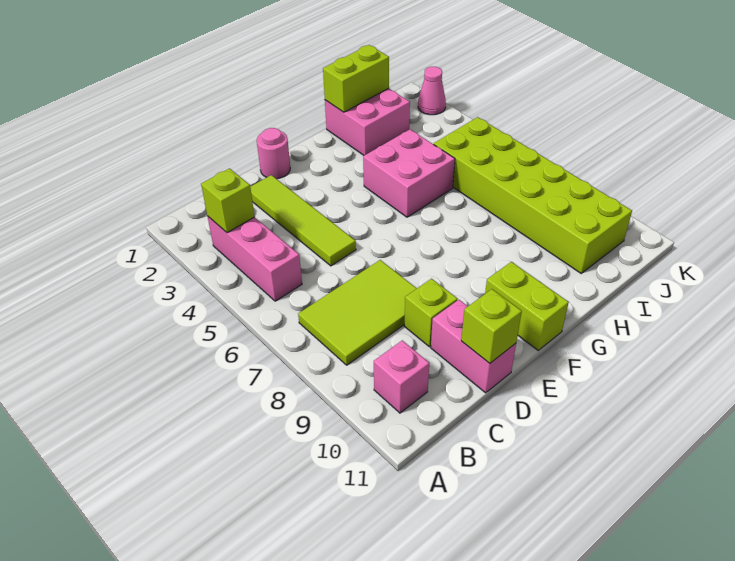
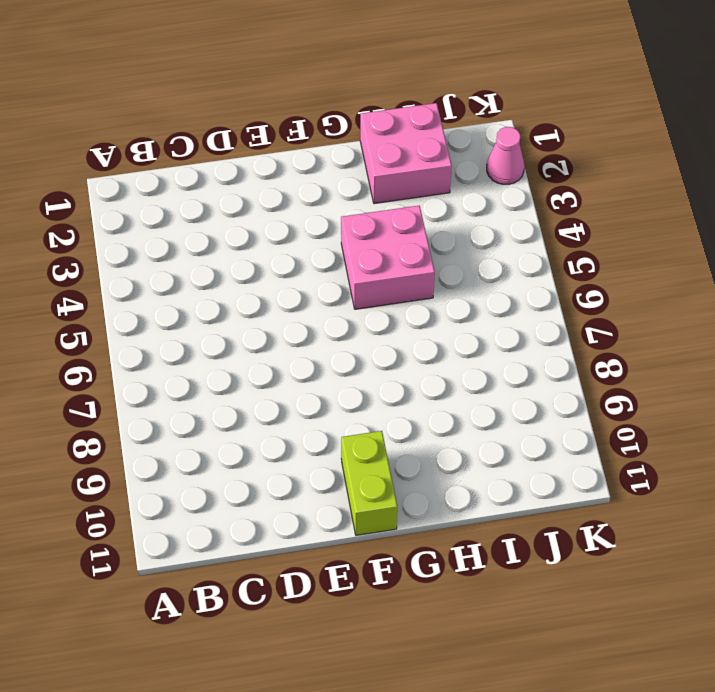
none -> pink 1x3 brick [207,216,302,301]
none -> lime 2x3 tile [298,260,417,365]
none -> pink 1x1 brick [374,340,429,413]

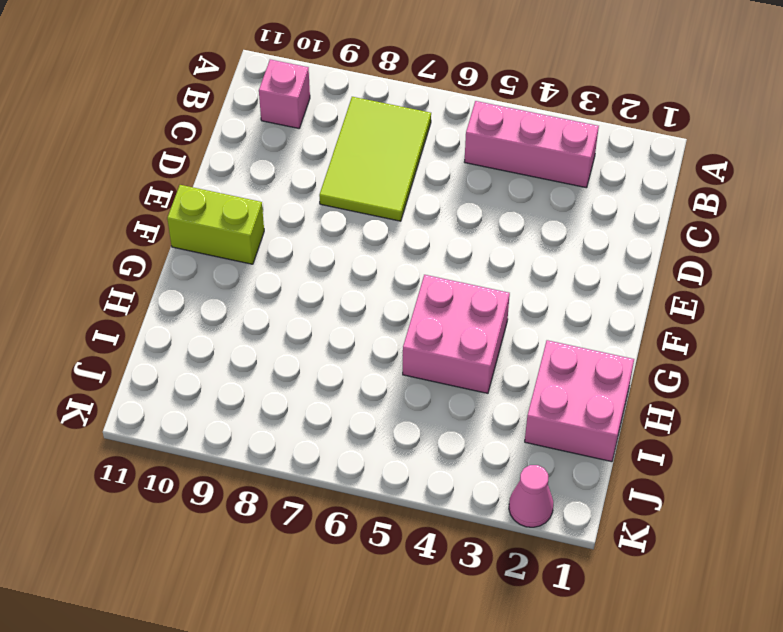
none -> lime 1x4 tile [250,175,356,266]
none -> lime 1x1 brick [404,279,458,347]
none -> pink 1x2 brick [431,300,516,393]

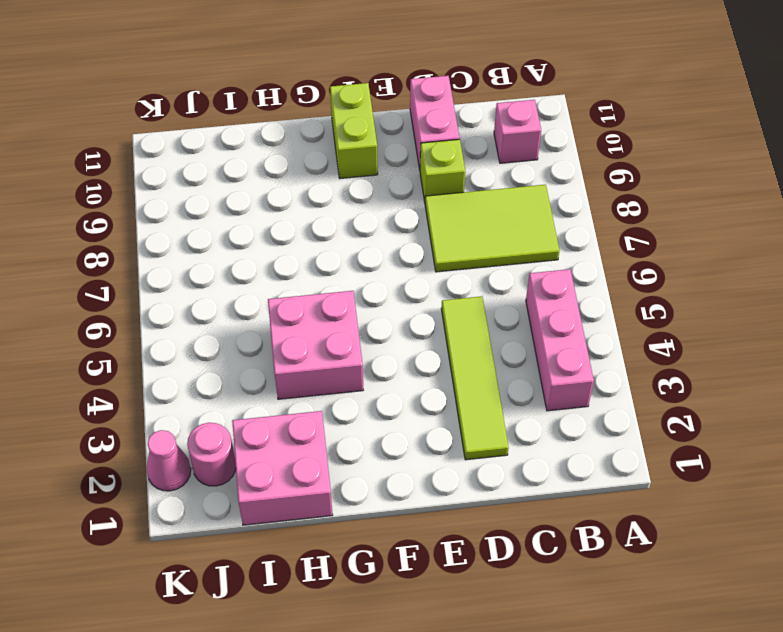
pink 1x1 round brick [187,423,236,486] -> pink 1x1 round brick moved to [257,128,290,179]
none -> lime 2x6 brick [434,117,632,273]
none -> lime 1x1 brick [201,168,255,233]
none -> lime 1x1 brick [461,289,522,363]

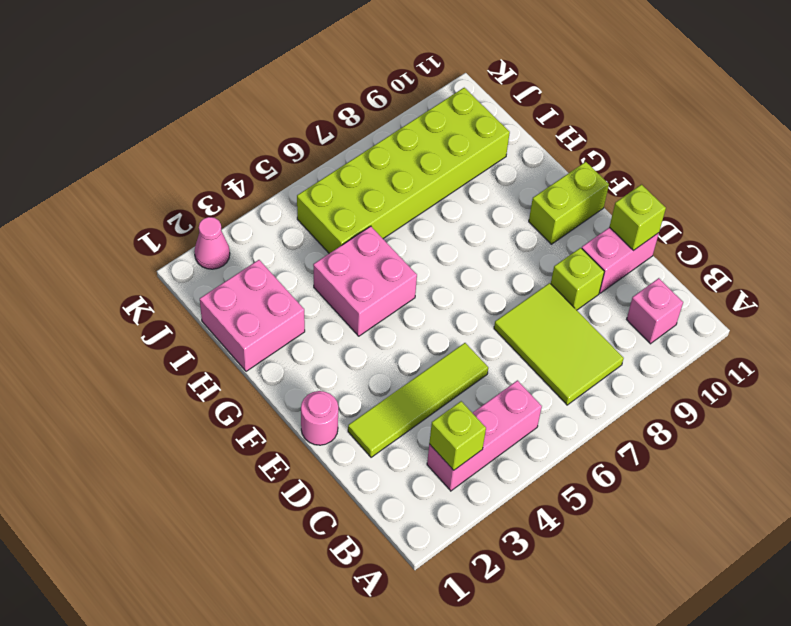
none -> lime 1x2 brick [323,45,389,112]

